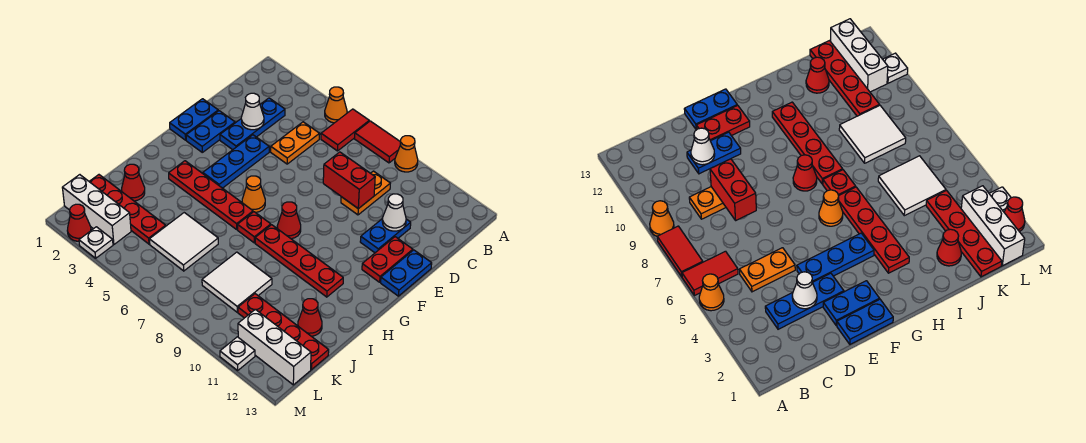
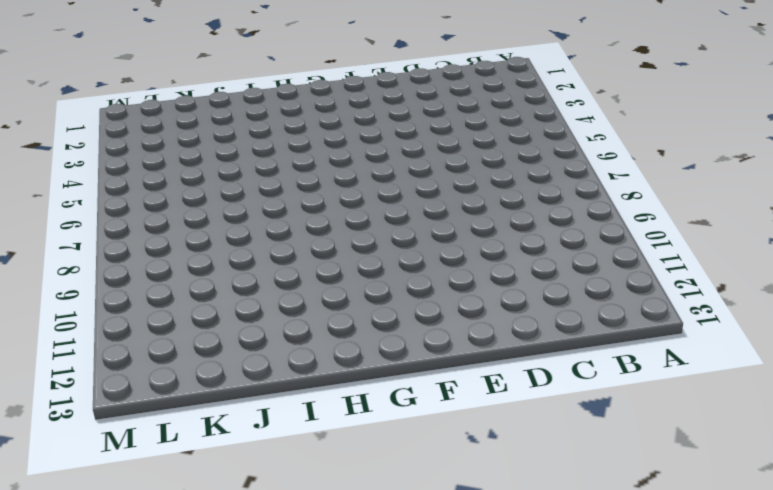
none -> orange 1x1 cone [325,87,347,123]
none -> red 1x2 tile [321,109,369,151]
none -> red 1x2 tile [355,121,400,163]
none -> orange 1x1 cone [395,136,418,172]

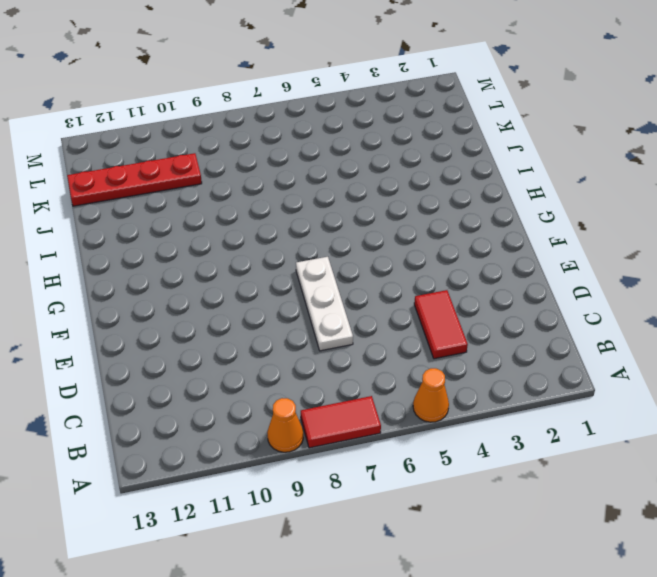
red 1x2 tile [414,290,468,359] -> red 1x2 tile moved to [321,109,369,151]
white 1x3 plate [296,257,353,351] -> none
none -> blue 1x3 plate [220,98,285,150]
none -> orange 1x2 plate [271,122,320,164]
none -> orange 1x2 plate [341,171,390,215]
none -> blue 1x2 plate [360,219,411,253]

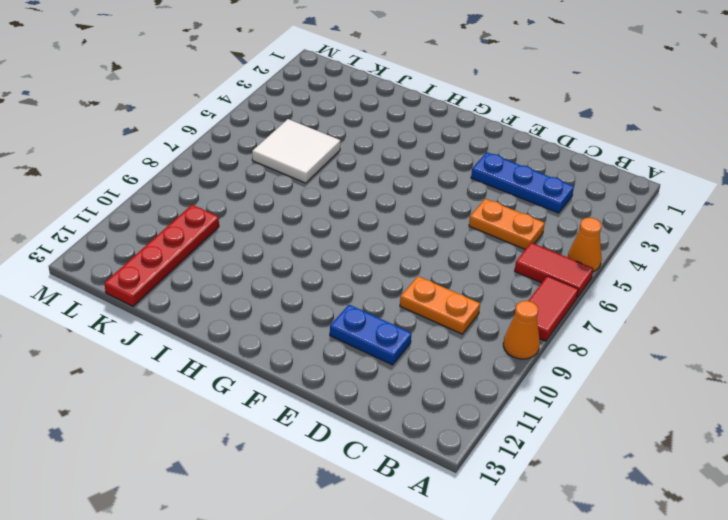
none -> blue 1x2 plate [170,99,218,140]
none -> blue 1x2 plate [186,111,235,152]
none -> blue 1x3 plate [203,135,269,188]
none -> red 1x2 plate [362,237,413,282]

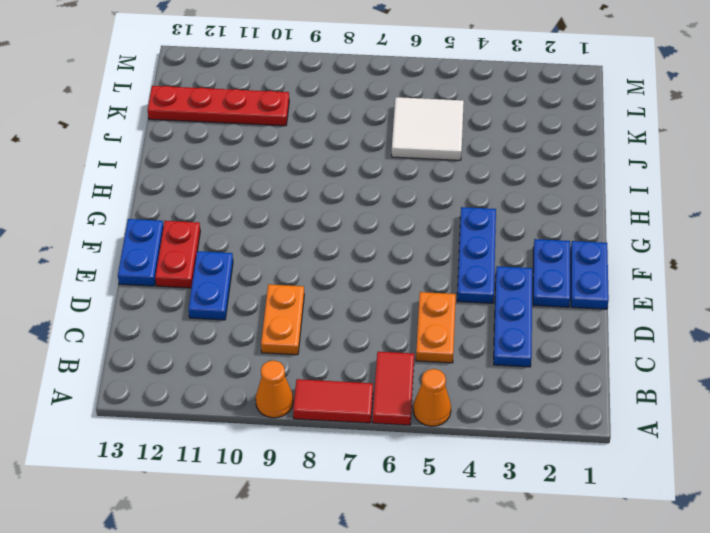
none -> orange 1x1 cone [242,176,265,213]
none -> red 1x1 cone [277,202,301,239]
none -> red 1x4 plate [169,161,253,229]
none -> red 1x1 plate [237,212,271,243]

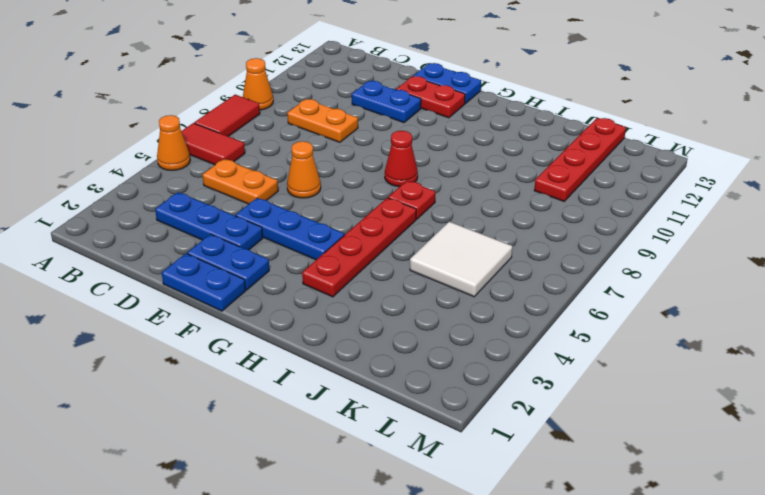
orange 1x1 cone [287,141,321,198] -> orange 1x1 cone moved to [242,176,265,213]
none -> red 1x4 plate [255,225,343,297]
none -> red 1x1 cone [122,164,145,201]
none -> white 2x2 tile [202,252,272,312]
none -> red 1x1 cone [298,299,322,336]

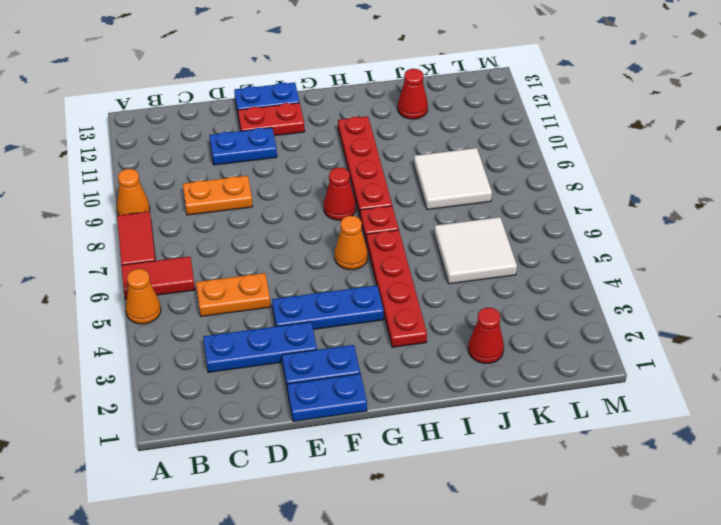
none -> red 1x4 plate [89,175,166,244]
none -> red 1x4 plate [238,294,329,370]
none -> white 1x3 brick [62,175,131,244]
none -> white 1x3 brick [238,309,311,385]

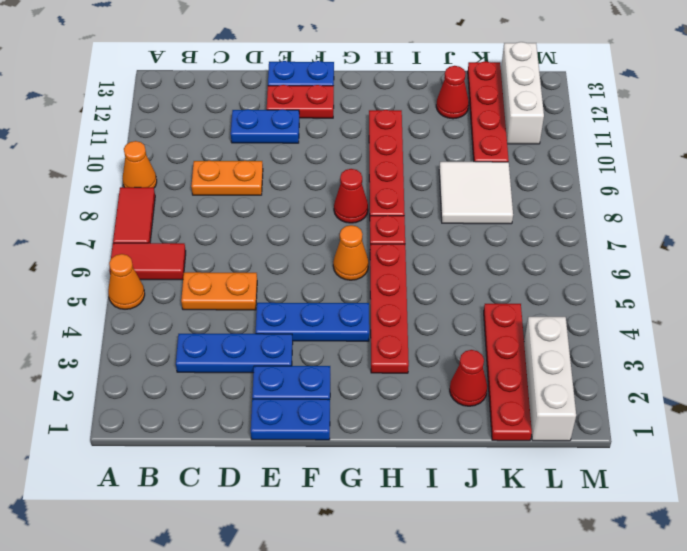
none -> white 2x2 tile [150,213,218,271]
none -> red 1x1 cone [67,204,91,241]
none -> white 1x1 plate [79,227,113,258]
none -> white 1x1 plate [220,337,255,370]

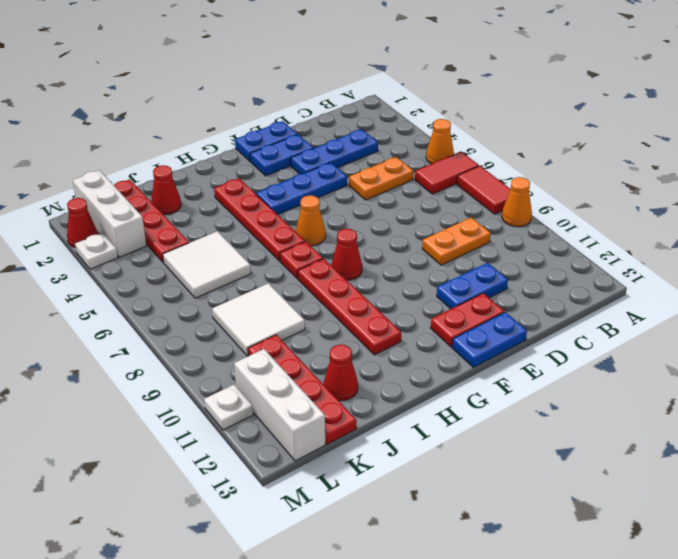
none -> white 1x1 cone [241,93,264,130]
none -> red 1x2 brick [323,152,375,209]
none -> white 1x1 cone [382,194,406,231]

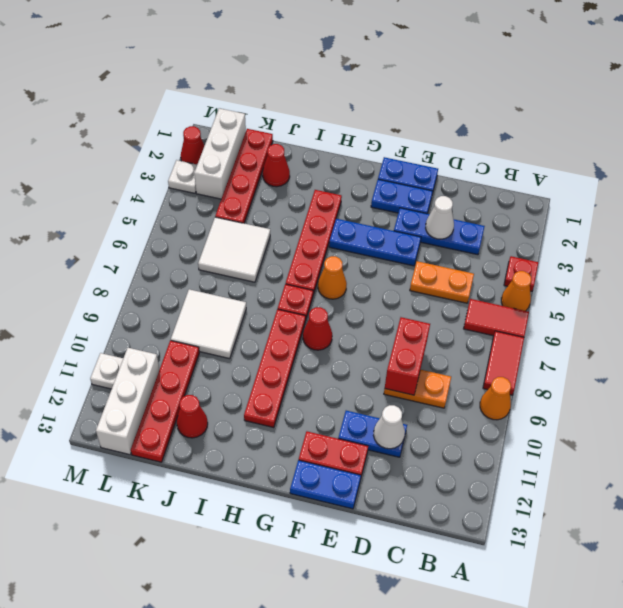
red 1x1 plate [504,256,538,292] -> none

